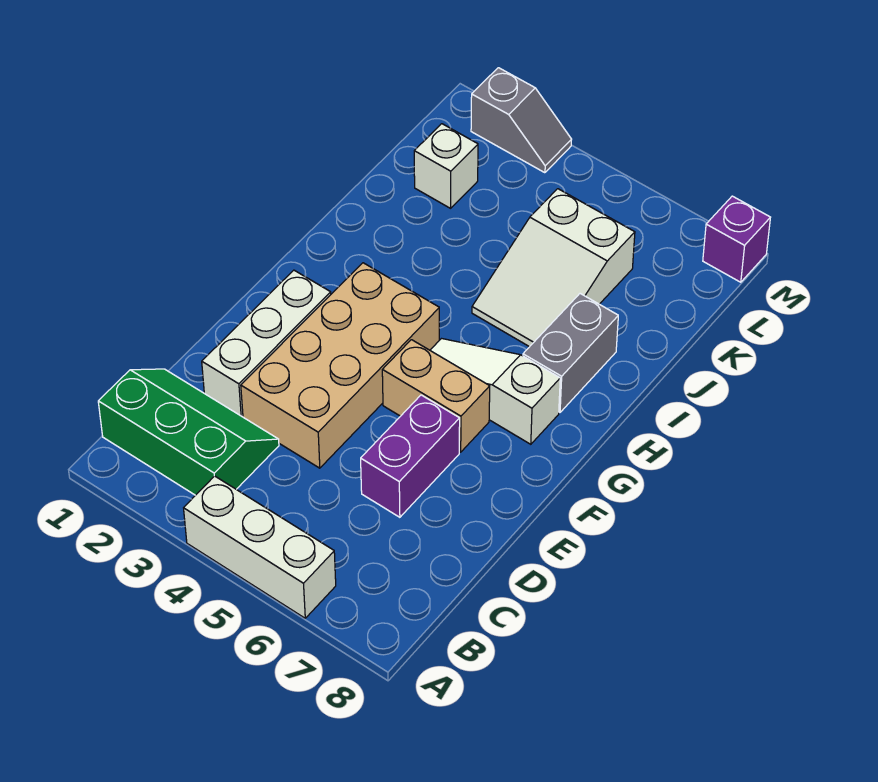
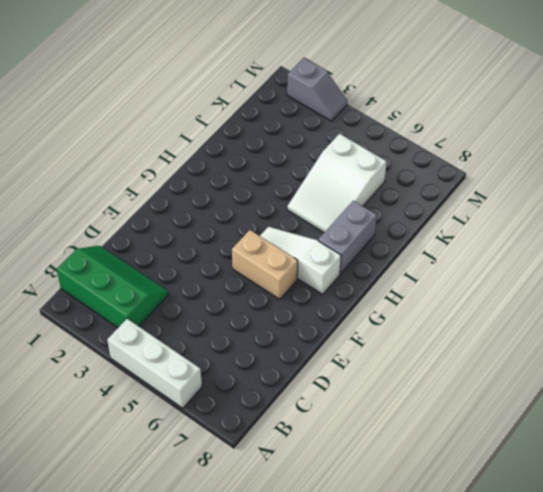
none -> white 1x3 brick [202,270,331,417]
none -> tan 2x4 brick [241,263,439,468]
none -> purple 1x2 brick [361,395,460,517]

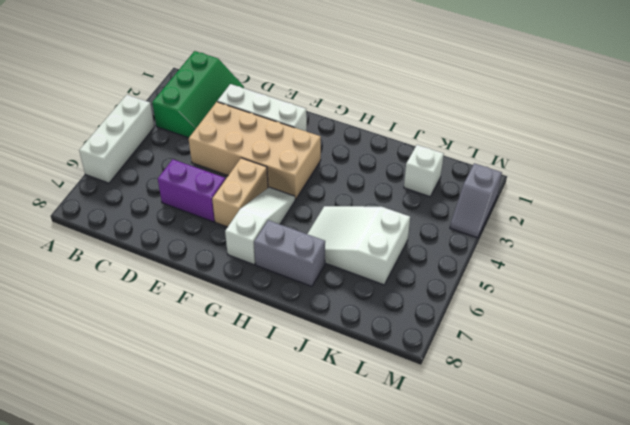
none -> purple 1x1 brick [703,196,770,282]

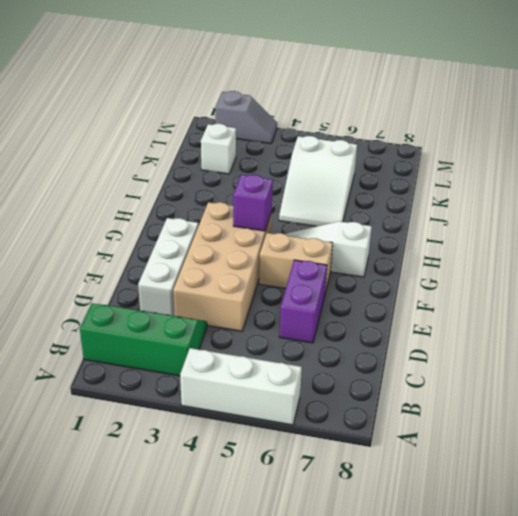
purple 1x1 brick [233,175,273,231] -> purple 1x1 brick moved to [703,196,770,282]
none -> grey 1x2 brick [523,294,618,412]

